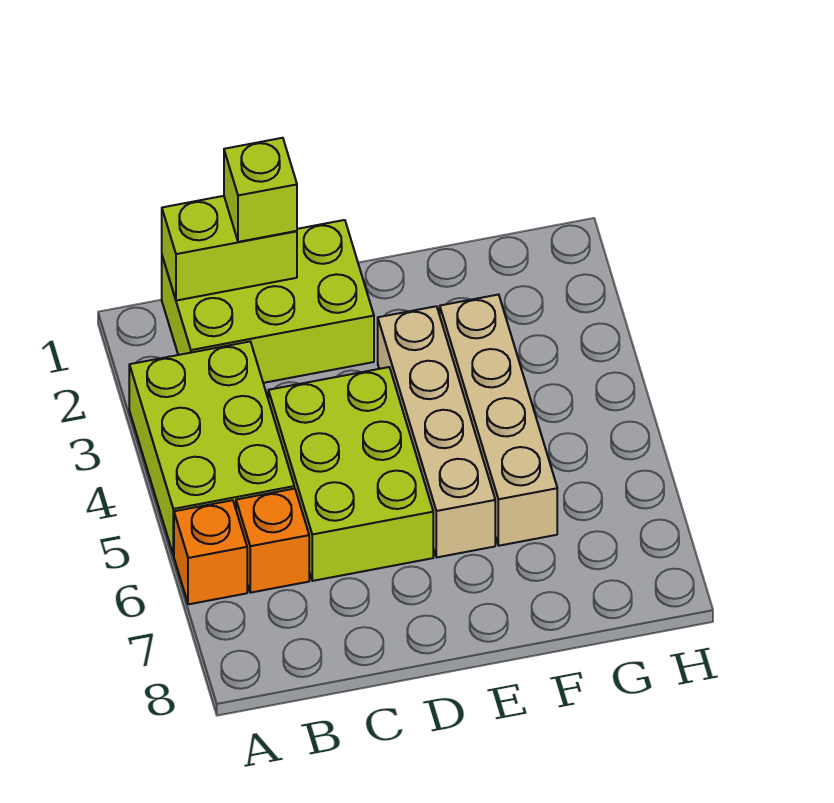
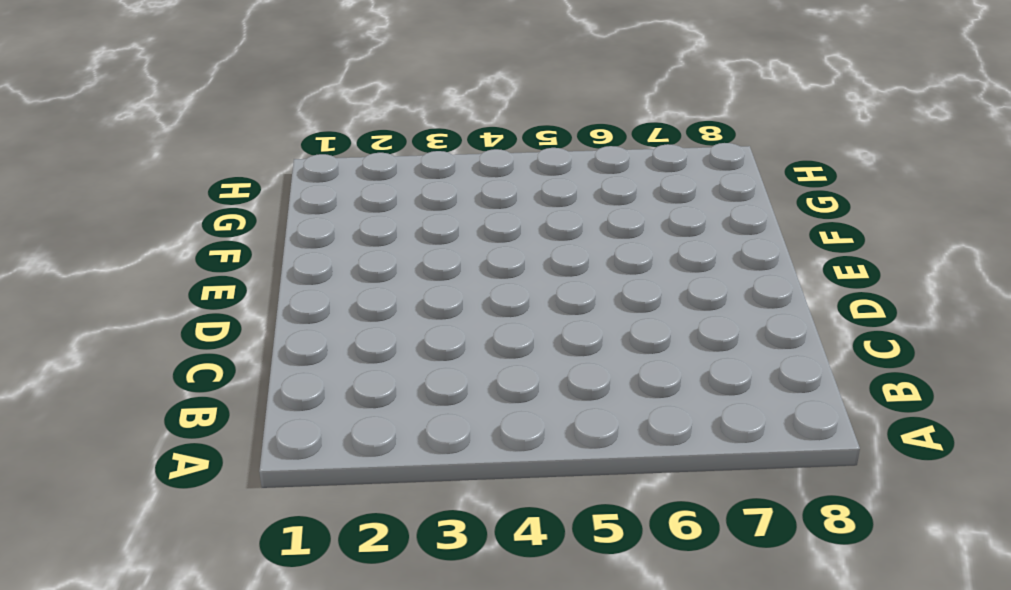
none -> lime 2x3 brick [129,342,294,555]
none -> orange 1x1 brick [174,500,247,604]

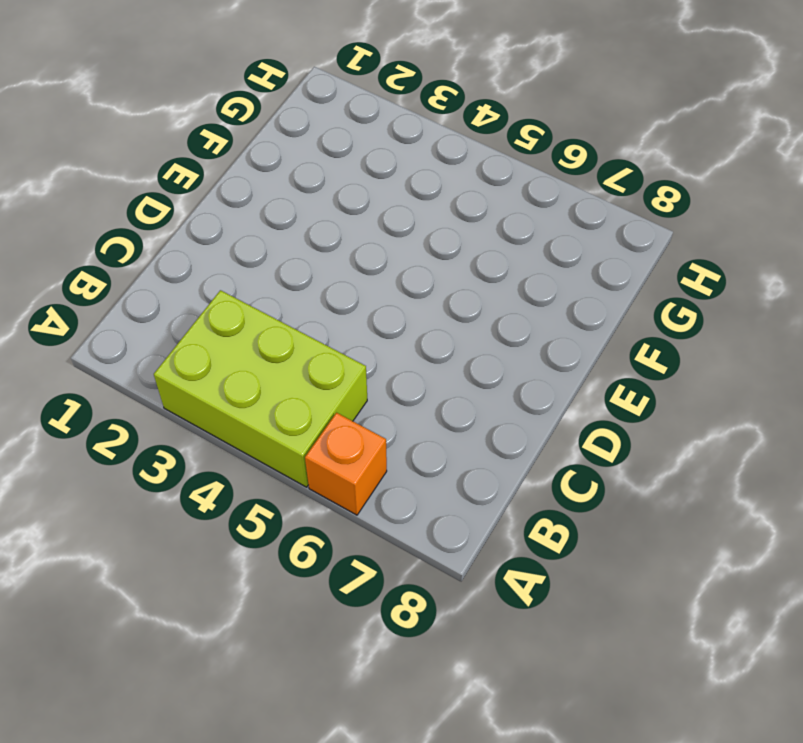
none -> lime 2x3 brick [162,220,374,383]
none -> orange 1x1 brick [236,489,309,593]

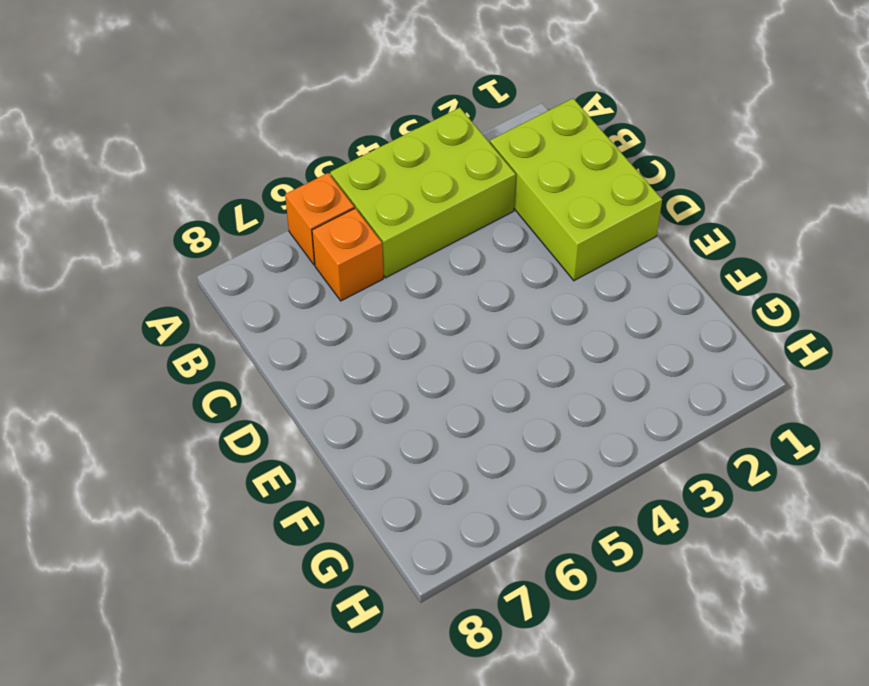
none -> lime 2x3 brick [268,367,433,581]
none -> tan 1x4 brick [378,306,495,557]

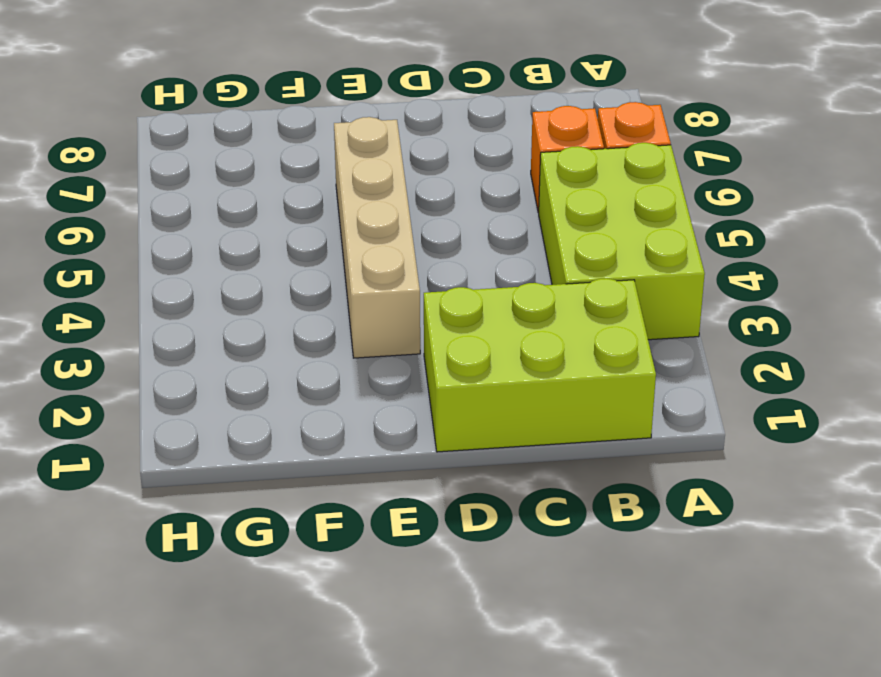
none -> lime 2x3 brick [268,367,433,581]
none -> tan 1x4 brick [440,295,557,546]

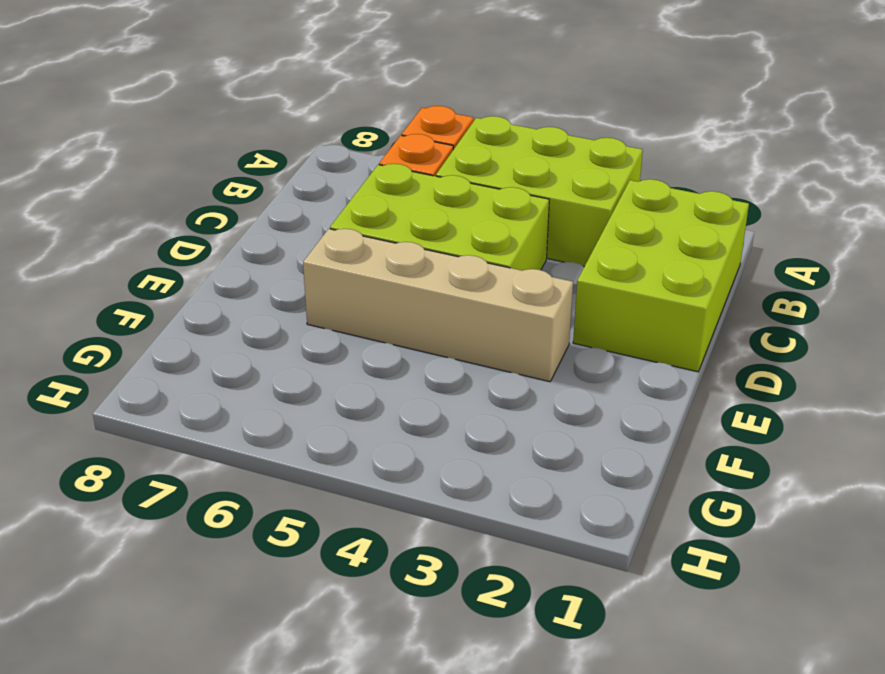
none -> tan 1x4 brick [440,295,557,546]
none -> lime 1x2 brick [162,196,297,301]

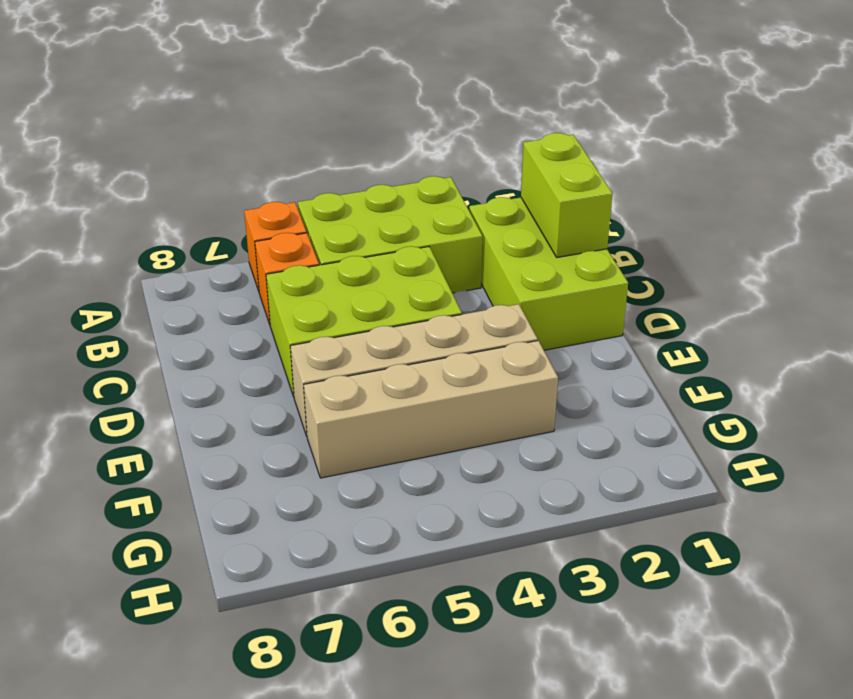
none -> lime 1x1 brick [224,138,297,242]

